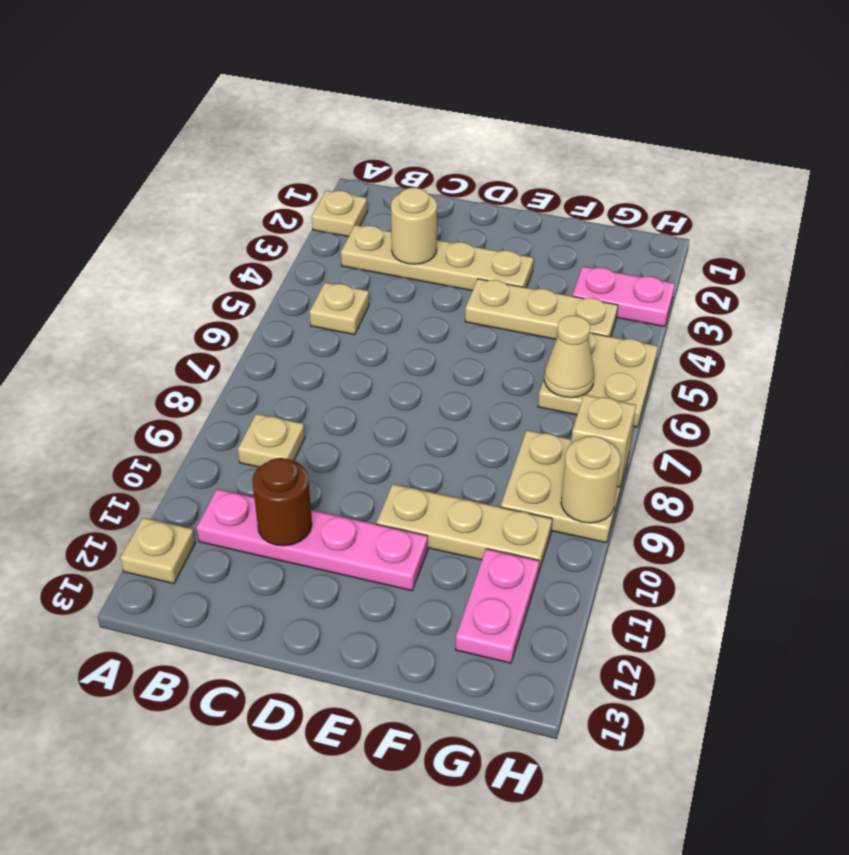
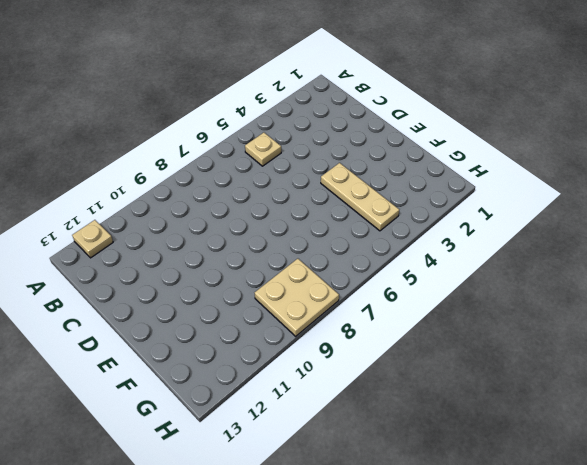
none -> tan 1x1 plate [312,191,367,237]
none -> tan 1x4 plate [341,225,533,291]
none -> tan 1x1 plate [238,414,305,467]

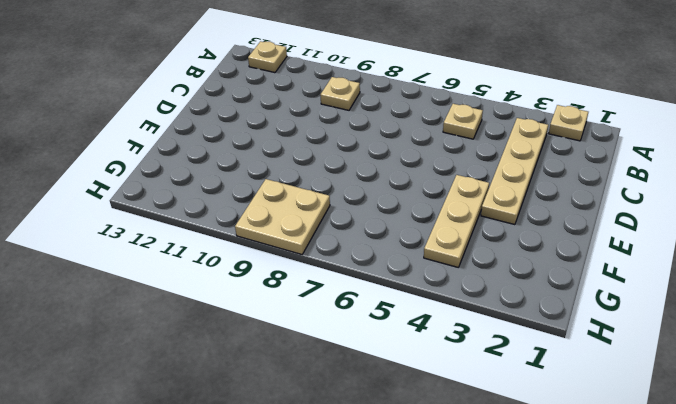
none -> pink 1x4 plate [197,489,428,591]
none -> tan 1x3 plate [377,484,552,573]
none -> pink 1x2 plate [573,267,675,327]

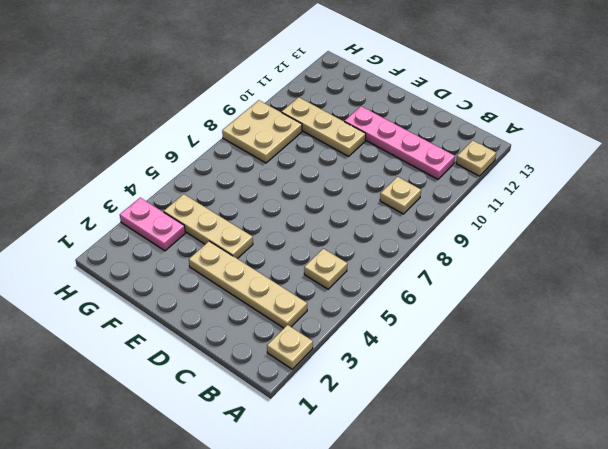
none -> tan 2x2 plate [538,332,658,427]
none -> pink 1x2 plate [456,549,539,663]
none -> tan 1x1 round brick [391,188,437,264]

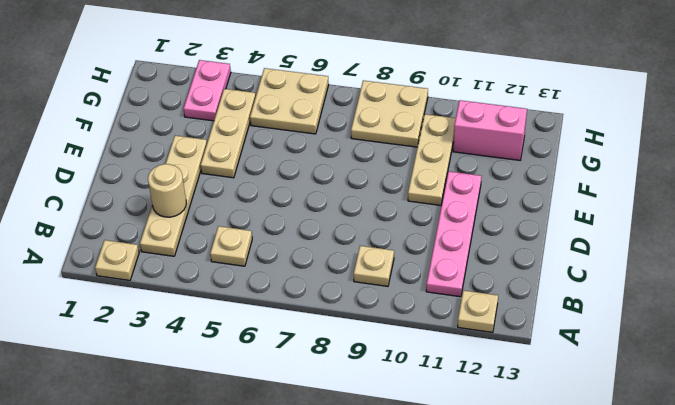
pink 1x2 brick [453,100,527,160] -> pink 1x2 plate [456,549,539,663]
none -> brown 1x1 round brick [252,458,312,546]
none -> tan 1x1 cone [544,315,594,398]
none -> tan 1x1 brick [571,394,636,487]

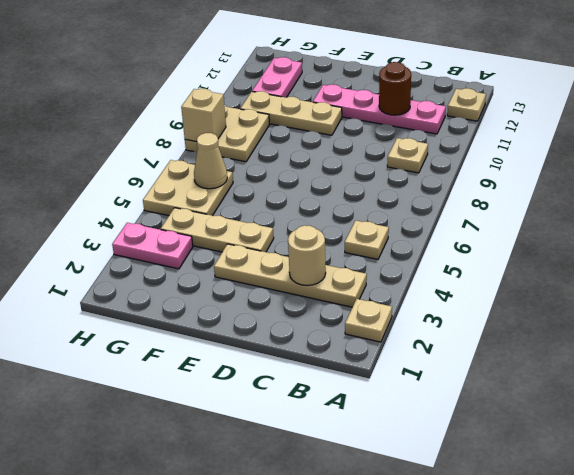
none -> tan 1x1 round brick [561,436,620,523]

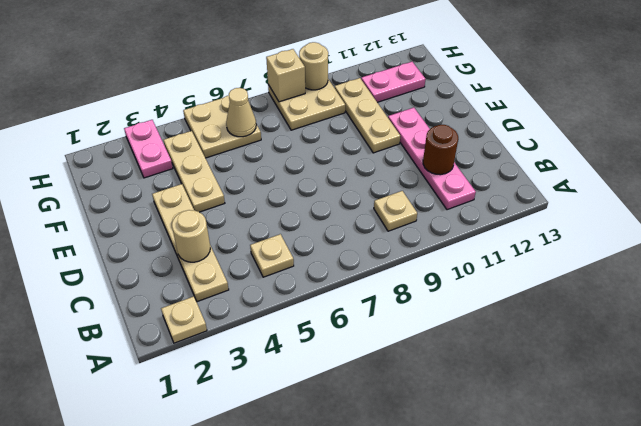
none -> tan 1x1 plate [121,518,195,584]

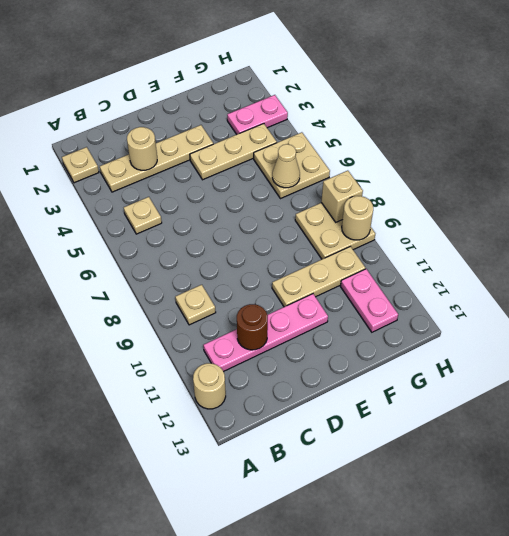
tan 1x1 round brick [193,363,226,409] -> tan 1x1 plate [121,518,195,584]

